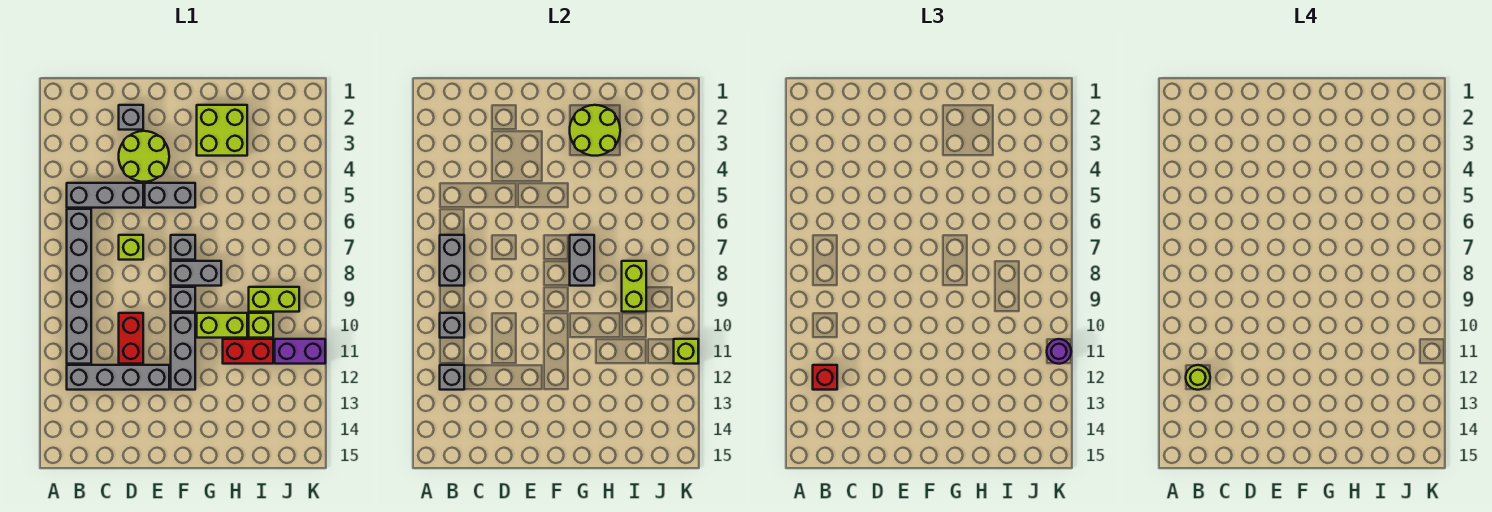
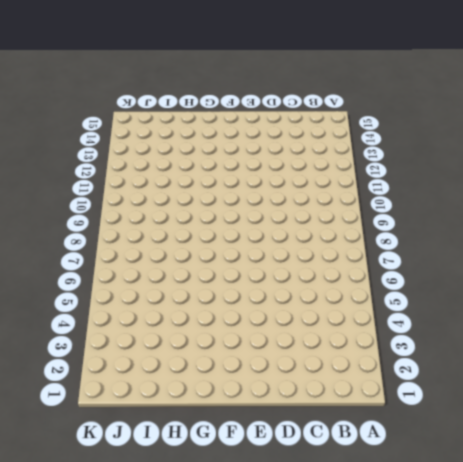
none -> grey 1x3 brick [67,183,143,208]
none -> grey 1x6 brick [67,209,91,364]
none -> grey 1x4 brick [67,365,169,390]

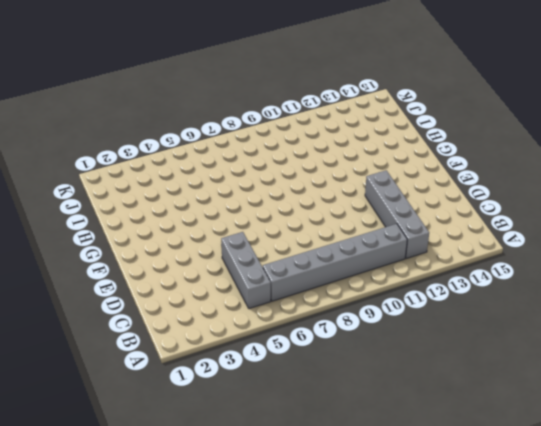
none -> grey 1x1 brick [119,105,143,130]
none -> lime 2x2 round brick [119,131,169,182]
none -> lime 1x1 brick [119,235,143,260]

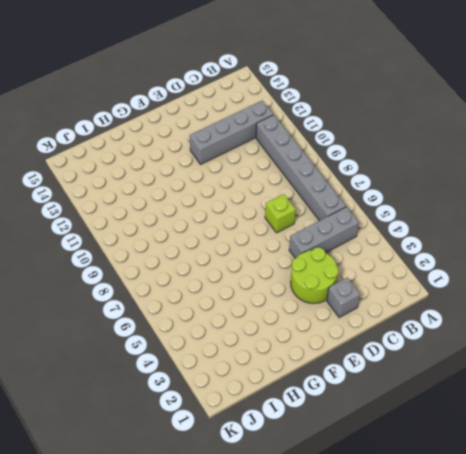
none -> red 1x2 brick [119,313,143,364]
none -> grey 1x2 brick [145,183,195,208]
none -> grey 1x1 brick [171,235,195,260]

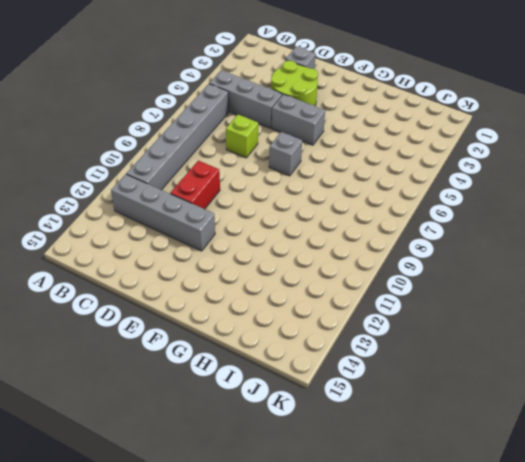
none -> grey 1x2 brick [171,261,221,286]
none -> grey 1x1 brick [171,287,195,312]
none -> grey 1x3 brick [171,313,195,390]

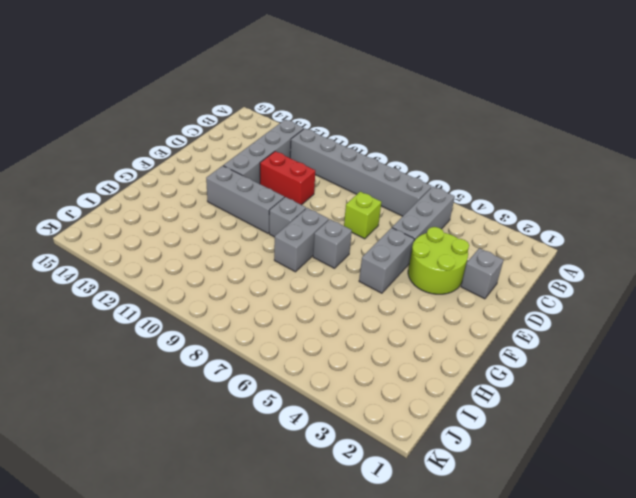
none -> lime 2x2 brick [197,105,247,156]
none -> lime 1x2 brick [197,313,247,338]
none -> red 1x2 brick [223,339,273,364]

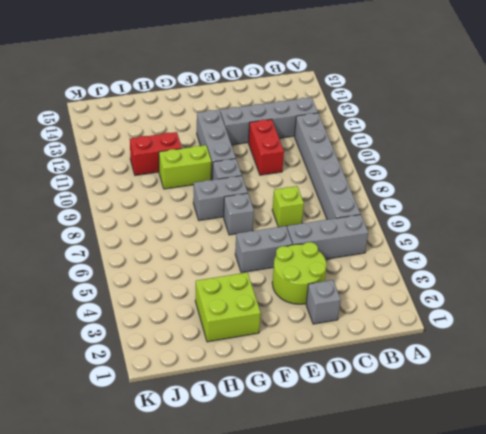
none -> lime 1x2 brick [249,287,299,312]
none -> lime 1x1 brick [249,313,273,338]
none -> purple 1x2 brick [275,339,325,364]

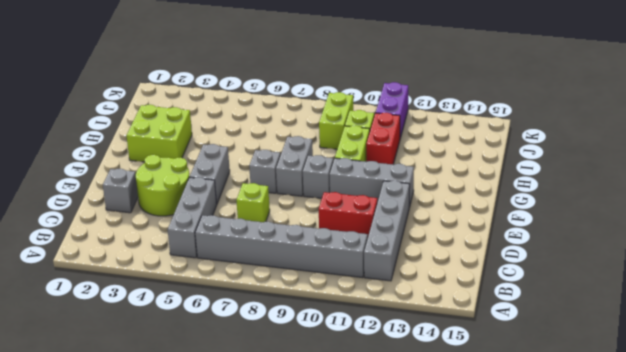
none -> grey 1x2 brick [440,235,464,286]
none -> grey 1x1 brick [440,313,464,338]
none -> grey 1x1 brick [440,365,464,390]

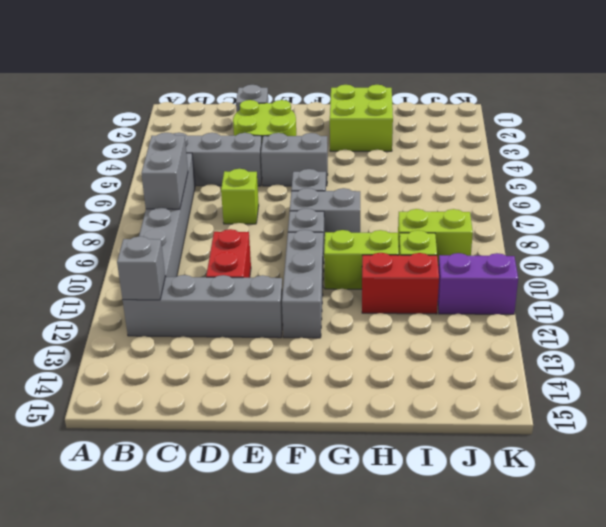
none -> grey 1x1 brick [440,313,464,338]
none -> lime 2x2 round brick [570,105,620,156]
none -> grey 1x2 brick [570,235,594,286]

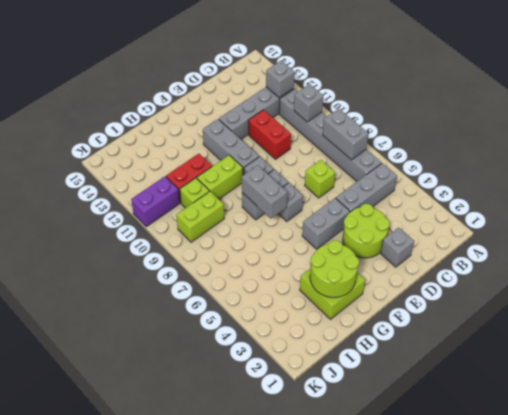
none -> lime 1x2 brick [622,261,646,312]
none -> lime 1x1 brick [674,339,698,364]
none -> red 1x1 brick [813,365,837,390]

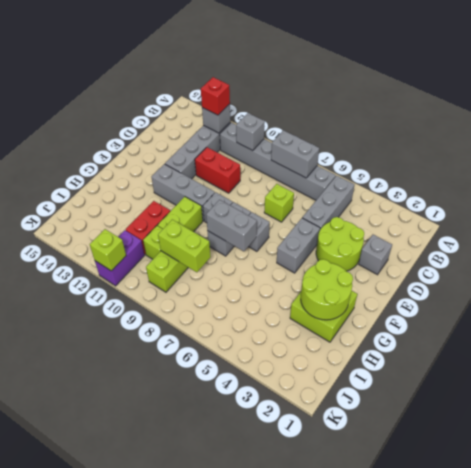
none -> purple 1x1 round brick [1047,339,1071,364]
none -> lime 1x1 round brick [1186,365,1210,390]

